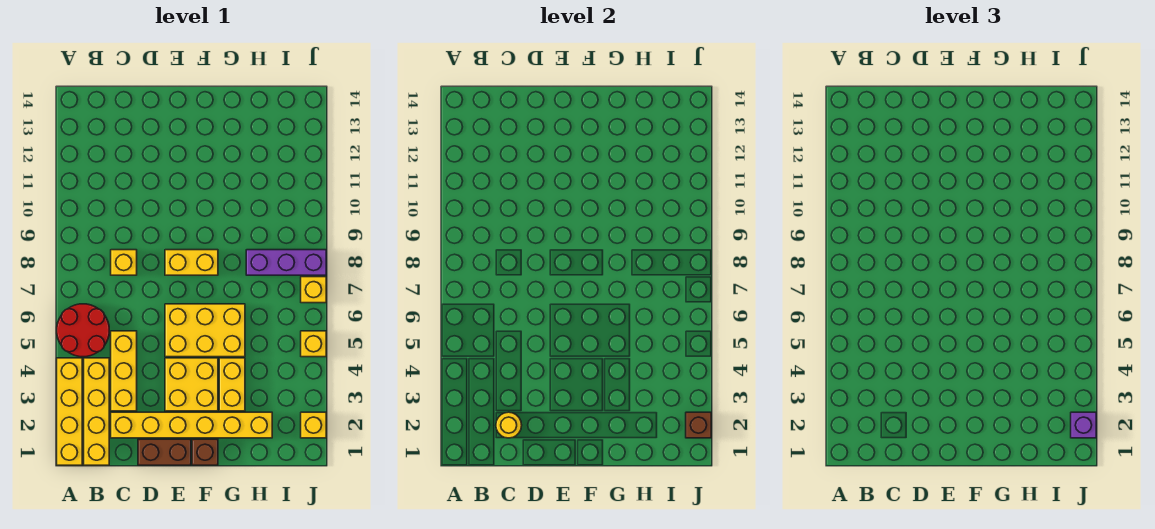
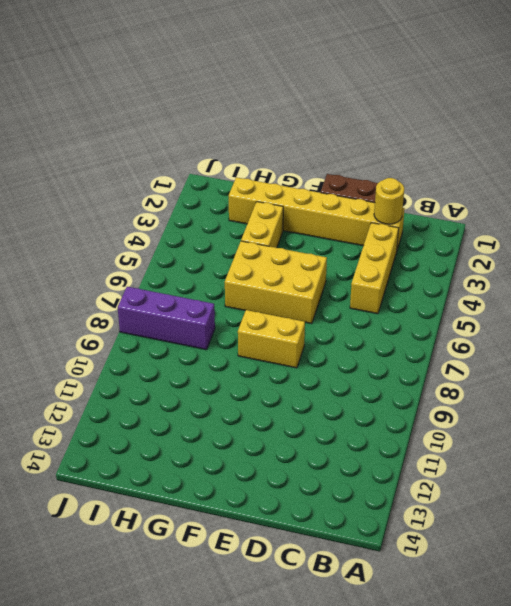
none -> yellow 1x4 brick [57,358,82,465]
none -> red 2x2 round brick [57,304,109,357]
none -> yellow 1x4 brick [84,358,109,465]

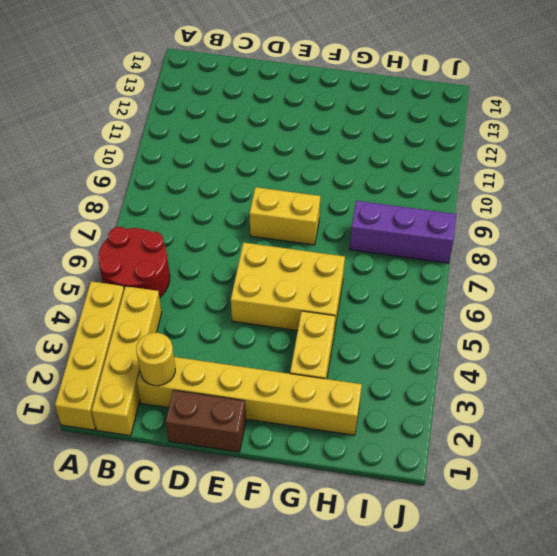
none -> yellow 1x3 brick [111,331,137,411]
none -> yellow 1x1 brick [111,250,137,275]
none -> yellow 2x2 brick [165,358,218,411]

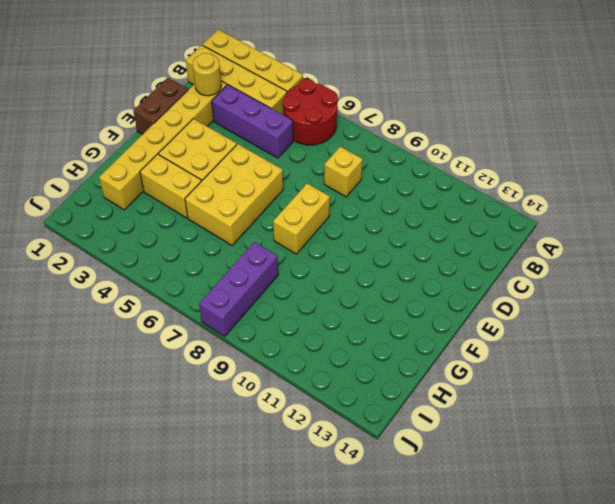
purple 1x3 brick [212,85,293,158] -> yellow 1x3 brick [111,331,137,411]
none -> brown 1x1 brick [192,439,218,465]
none -> yellow 1x1 brick [301,412,326,438]
none -> yellow 1x1 brick [301,331,326,357]

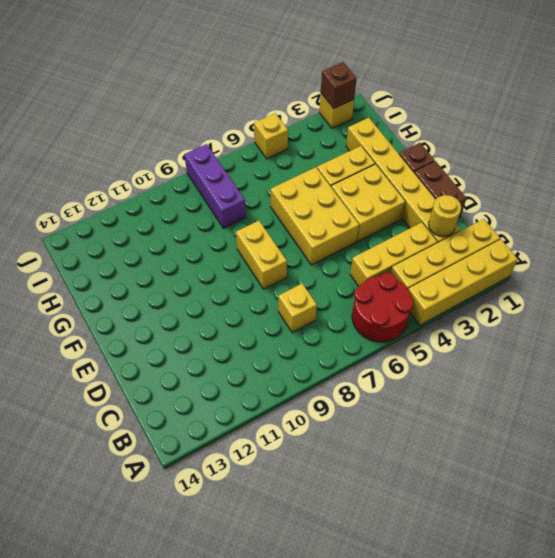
none -> yellow 1x1 brick [301,277,326,303]
none -> purple 1x1 brick [1071,412,1096,438]

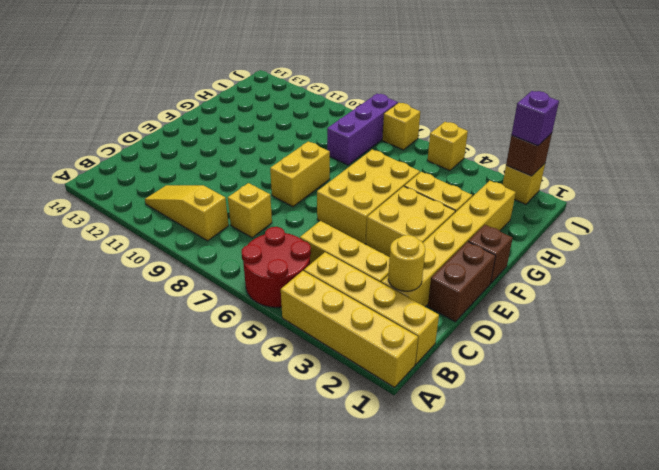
yellow 1x3 slope [145,185,229,241] -> none

